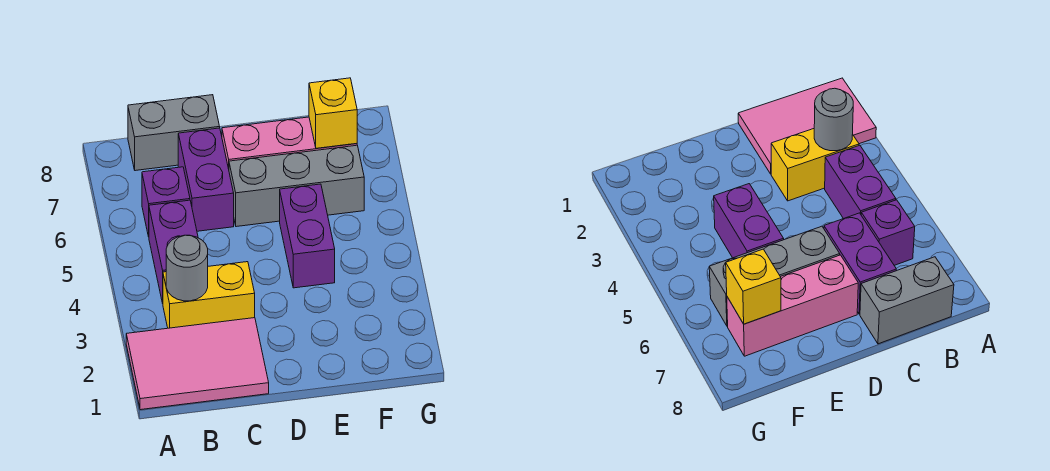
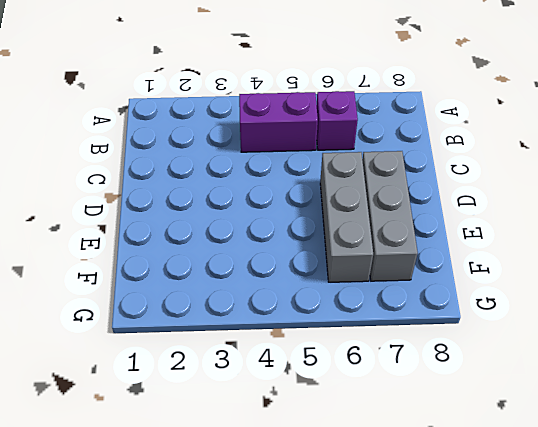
grey 1x3 brick [362,151,418,281] -> pink 1x3 brick [222,117,357,169]
none -> pink 2x3 tile [126,318,269,410]
none -> yellow 1x2 brick [163,262,255,328]

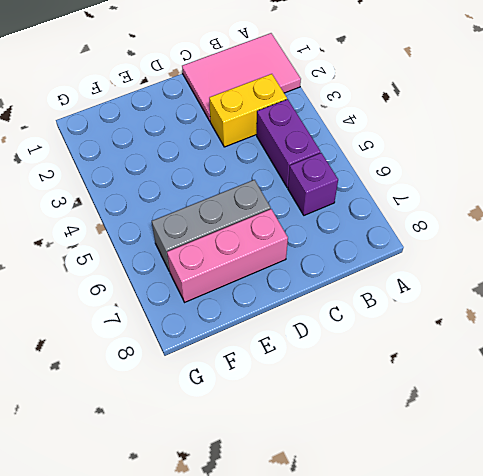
none -> grey 1x2 brick [128,95,220,171]
none -> purple 1x2 brick [178,128,234,231]

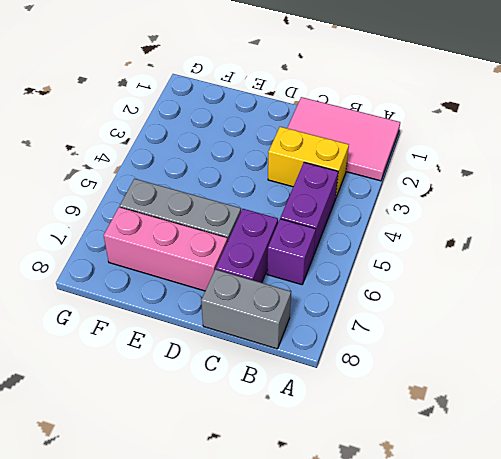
none -> purple 1x2 brick [280,184,335,288]
none -> grey 1x1 round brick [166,235,208,301]

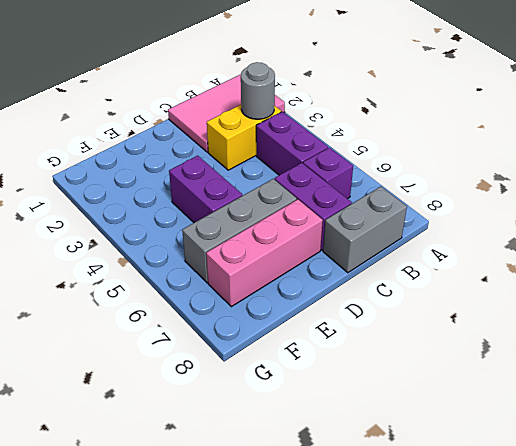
none -> yellow 1x1 brick [309,78,357,148]

